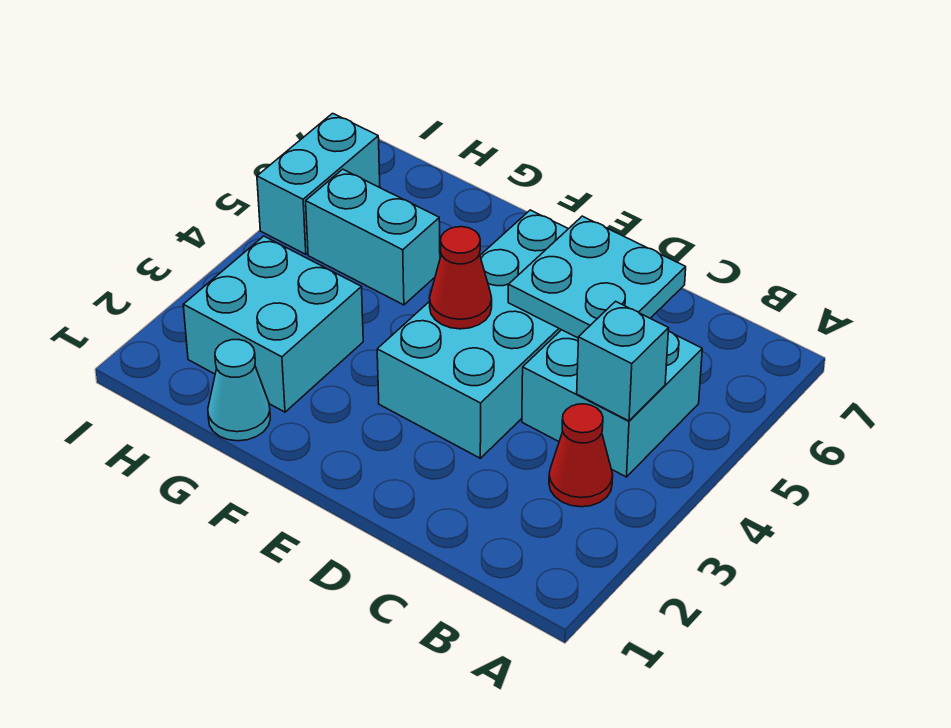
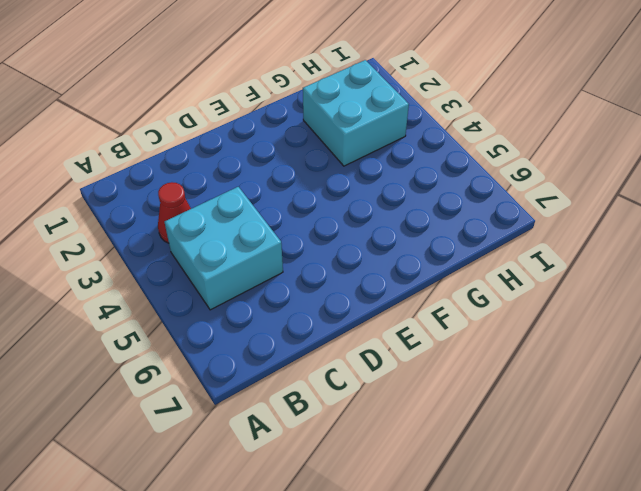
none -> cyan 2x4 brick [377,210,568,458]
none -> cyan 1x1 cone [208,340,270,441]

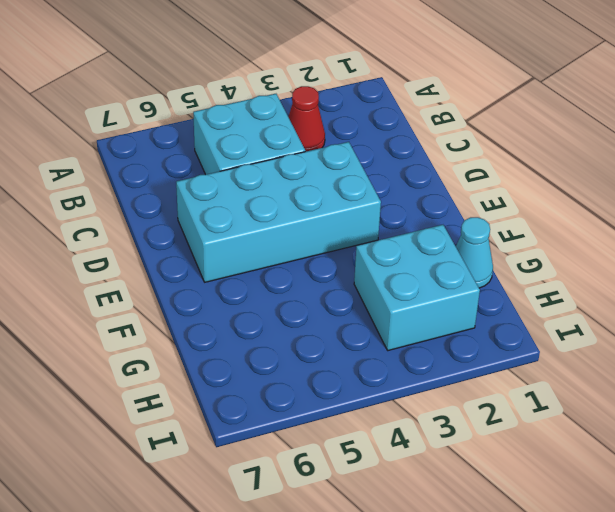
none -> cyan 1x2 brick [306,169,440,305]
none -> cyan 1x2 brick [257,113,380,254]

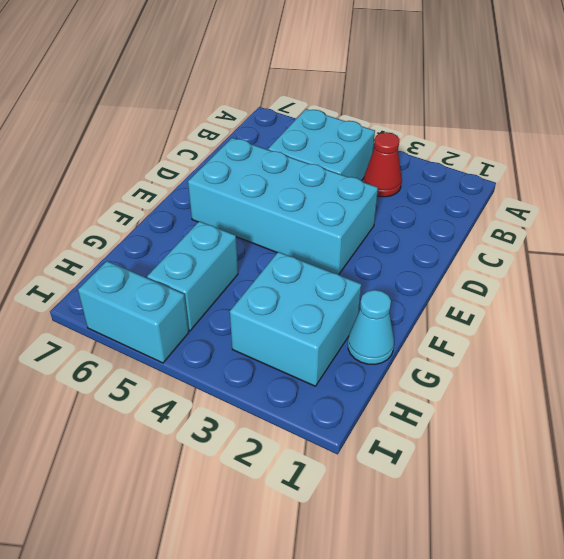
none -> cyan 1x1 brick [577,301,669,421]
none -> cyan 2x2 plate [508,216,686,338]

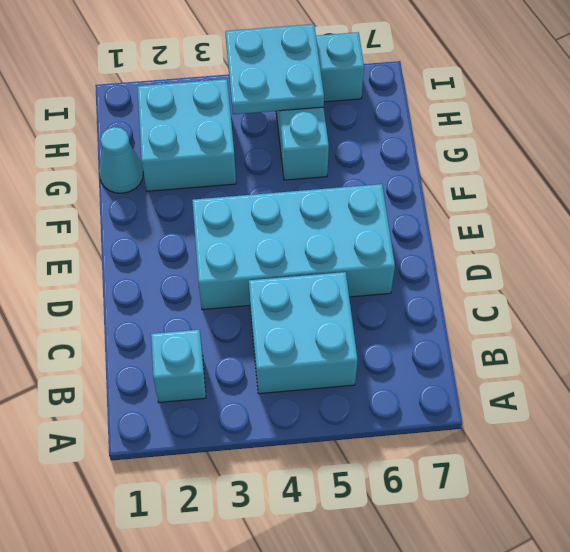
cyan 1x1 brick [151,330,206,402] -> cyan 1x1 brick moved to [577,301,669,421]
cyan 2x2 plate [225,24,324,114] -> cyan 2x2 plate moved to [508,216,686,338]
none -> red 1x1 cone [549,404,613,507]
none -> red 1x1 cone [430,227,492,329]

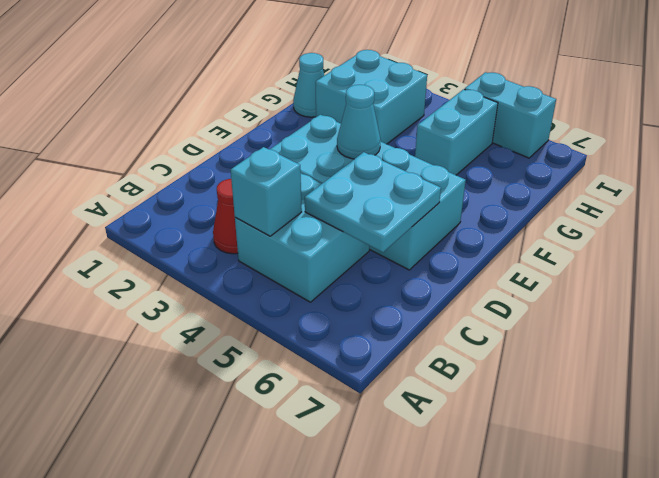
cyan 1x1 cone [337,85,381,159] -> red 1x1 cone [430,227,492,329]

